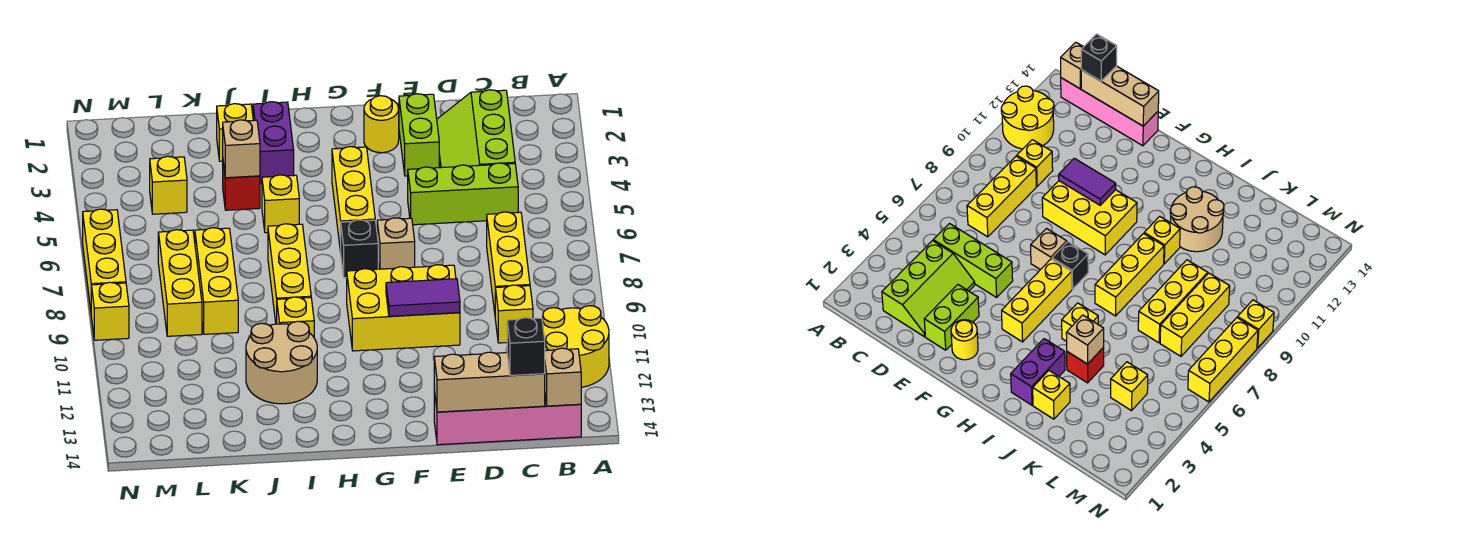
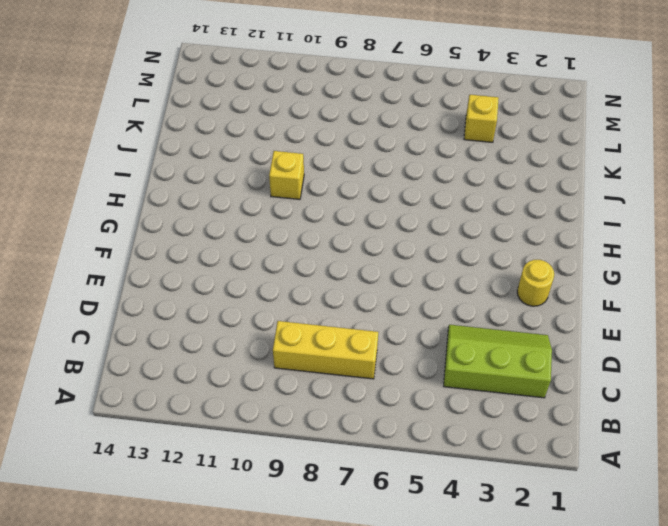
none -> yellow 2x2 round brick [542,306,609,387]
none -> pink 1x4 brick [434,391,581,445]
none -> lime 1x3 brick [408,163,518,225]

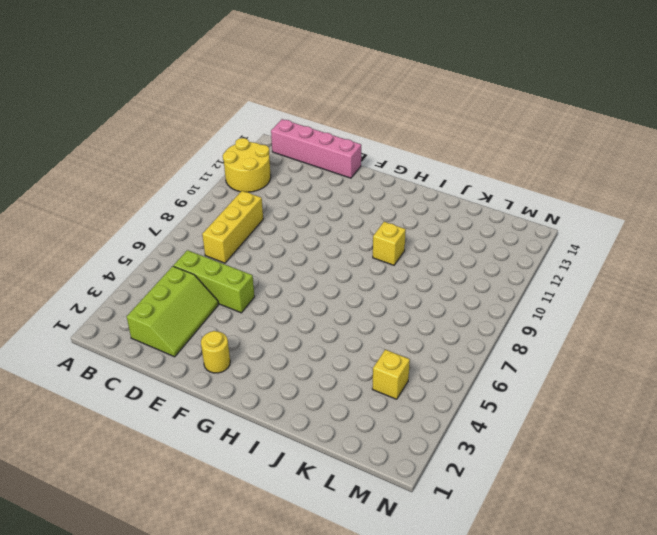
none -> yellow 1x1 brick [495,285,533,343]
none -> lime 1x2 brick [399,94,439,176]
none -> yellow 2x3 brick [347,265,460,351]

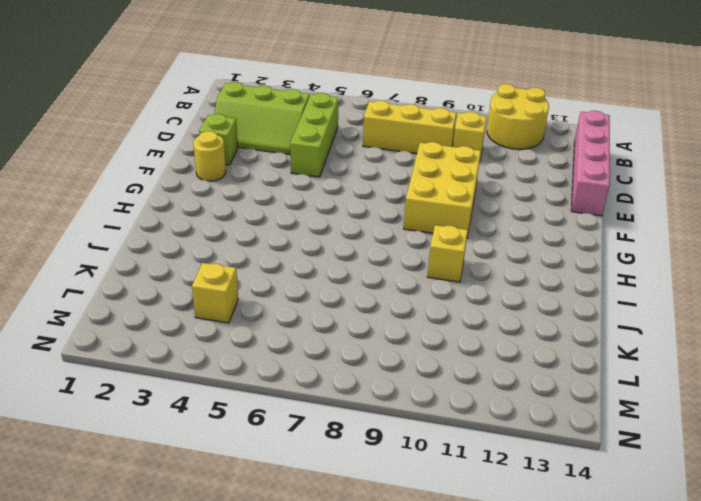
lime 1x1 brick [199,114,238,165] -> lime 1x2 brick [399,94,439,176]
none -> tan 1x1 brick [377,218,415,269]
none -> yellow 1x3 brick [332,147,375,252]
none -> black 1x1 brick [341,220,378,278]

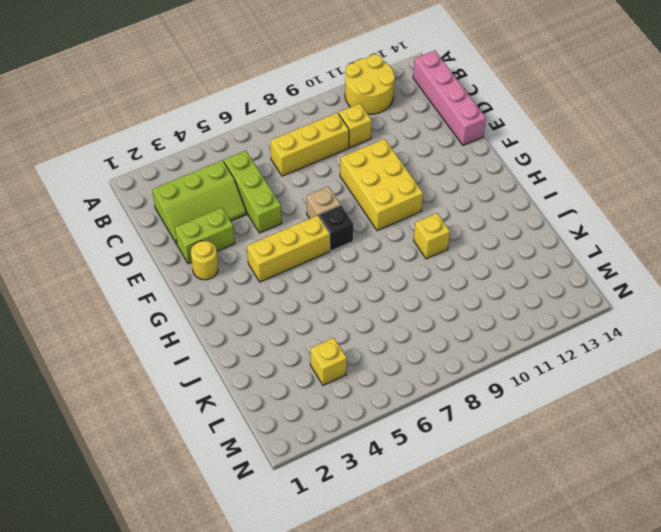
none -> purple 1x2 brick [253,102,294,184]
none -> yellow 1x1 brick [262,175,299,233]
none -> yellow 1x3 brick [268,224,311,324]

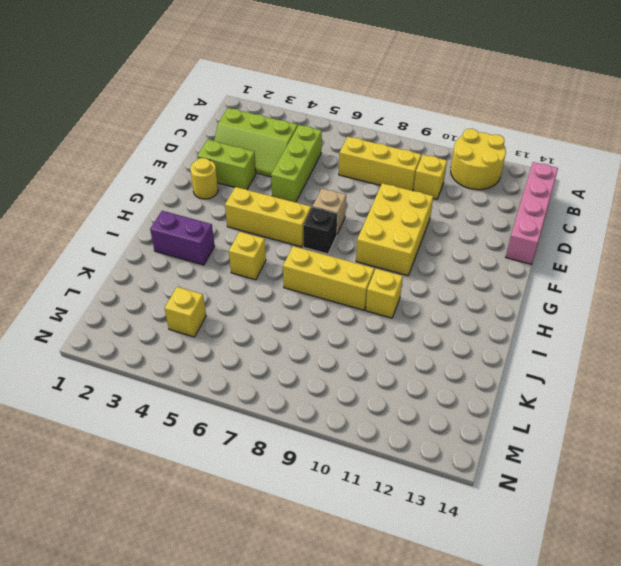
none -> tan 2x2 round brick [246,321,317,404]
none -> yellow 1x1 brick [217,104,253,161]
none -> red 1x1 brick [223,163,260,210]

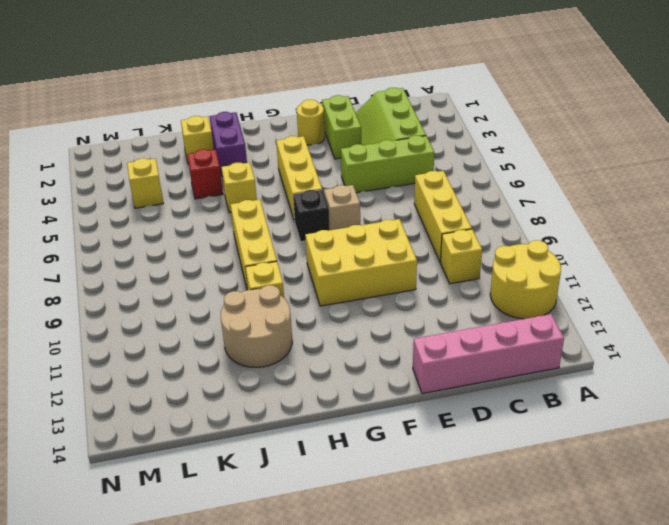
none -> yellow 1x3 brick [195,228,238,334]
none -> yellow 1x3 brick [158,230,202,336]
none -> yellow 1x3 brick [83,209,126,309]

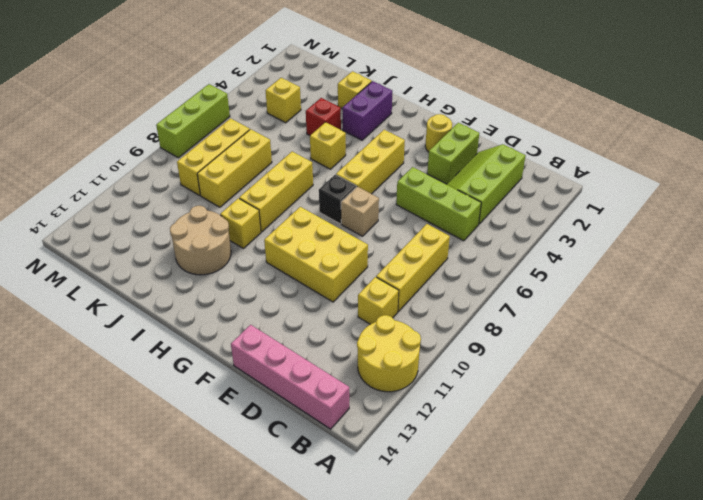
lime 1x3 brick [156,84,230,158] -> yellow 1x3 brick [83,209,126,309]
none -> yellow 1x1 brick [91,282,129,340]
none -> tan 1x1 brick [545,348,581,406]
none -> tan 1x3 brick [434,352,545,412]

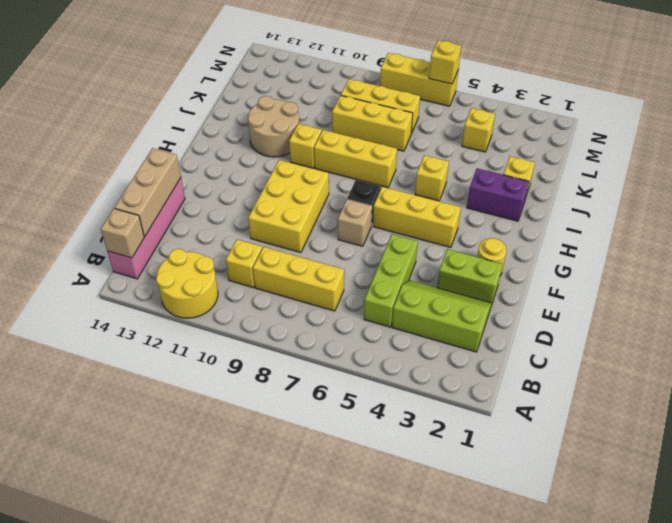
yellow 1x1 brick [429,40,461,84] -> yellow 1x1 brick moved to [91,282,129,340]
none -> red 1x1 brick [223,163,260,210]
none -> purple 1x2 tile [386,279,460,316]
none -> tan 1x1 brick [223,120,260,178]

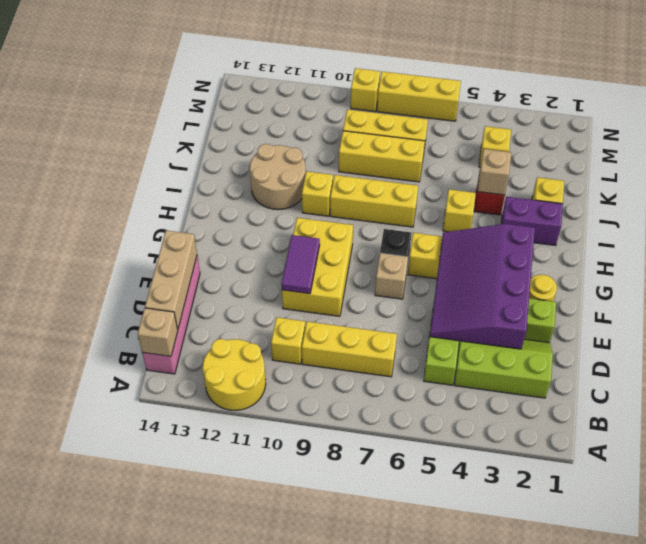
purple 3x4 slope [430,224,535,349] -> none
none -> black 1x1 brick [507,318,545,376]

